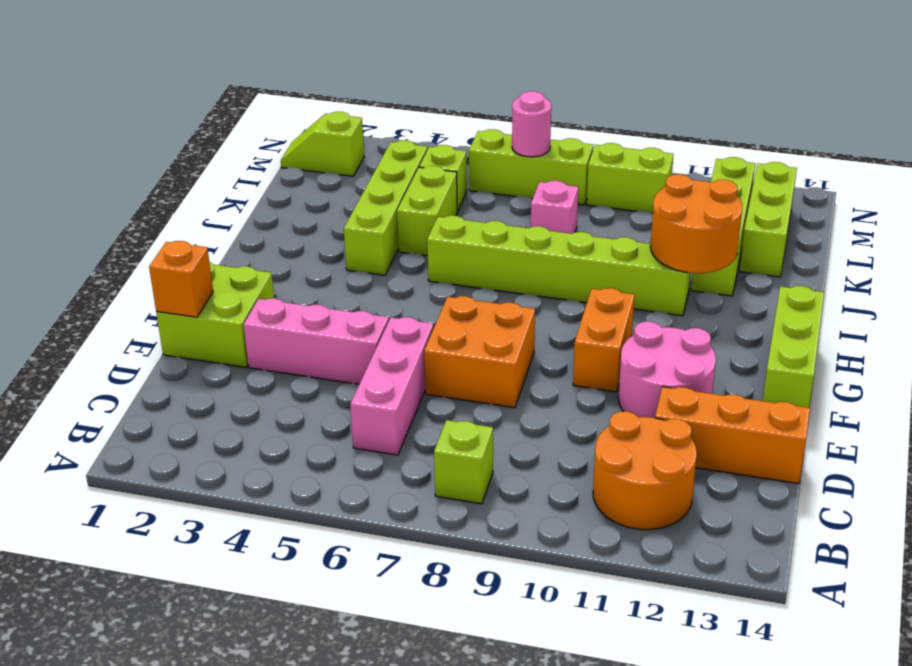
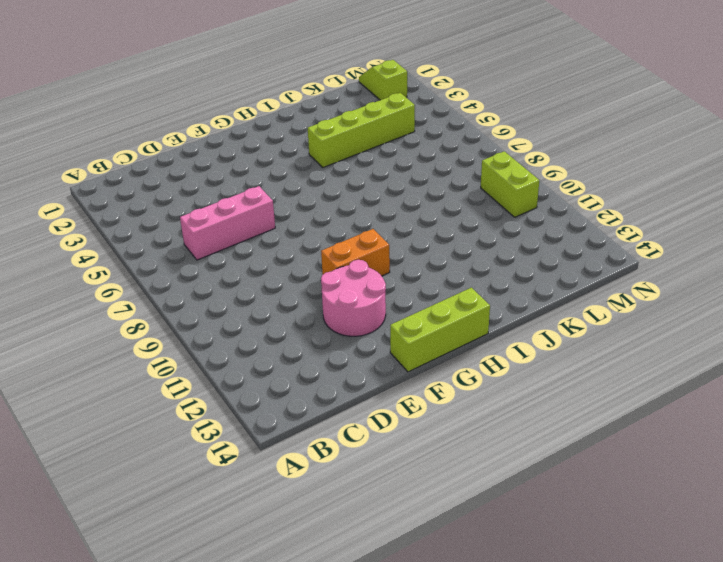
none -> lime 1x1 brick [434,420,493,504]
none -> orange 2x2 round brick [593,411,697,530]
none -> orange 1x3 brick [655,387,810,484]

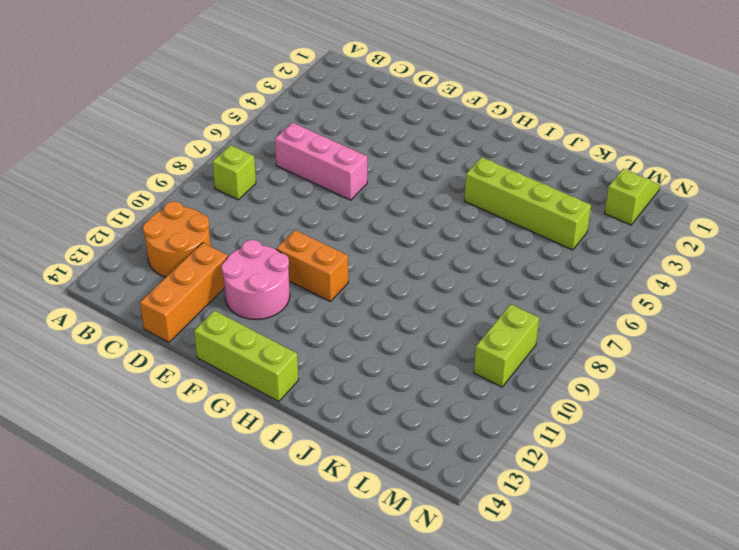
none -> lime 2x2 brick [156,262,274,367]
none -> pink 1x3 brick [244,298,389,384]
none -> orange 2x2 brick [424,296,535,408]

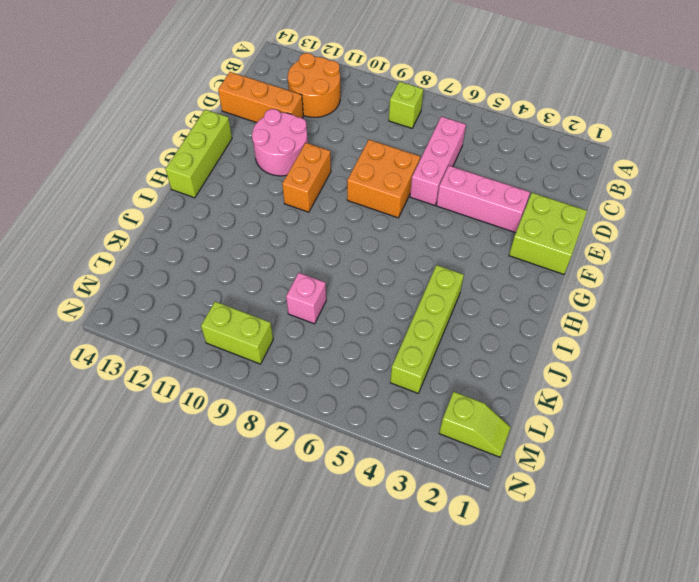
none -> lime 1x6 brick [427,216,690,316]
none -> lime 1x2 brick [397,166,458,256]
none -> lime 1x4 brick [691,157,755,296]

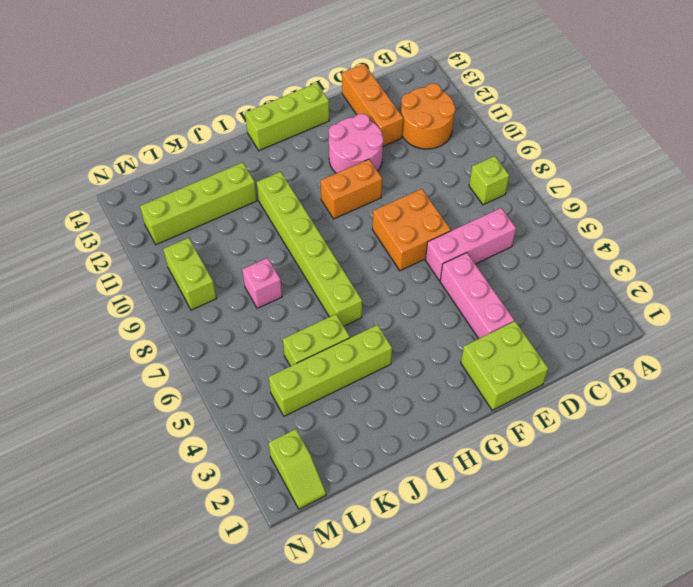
none -> lime 1x3 brick [740,162,797,277]
none -> lime 1x1 brick [419,145,467,211]
none -> lime 1x3 brick [469,129,593,205]

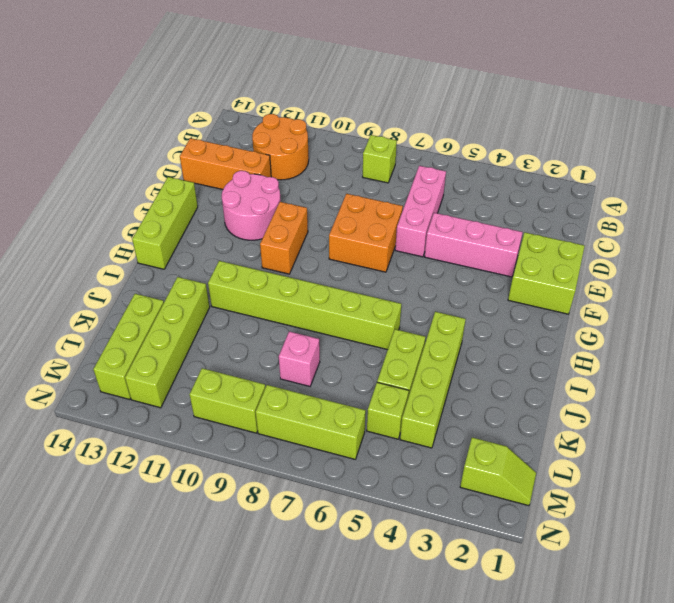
none -> orange 1x1 brick [149,241,213,317]
none -> orange 2x2 round brick [650,174,742,273]
none -> pink 1x1 round brick [512,91,551,157]

